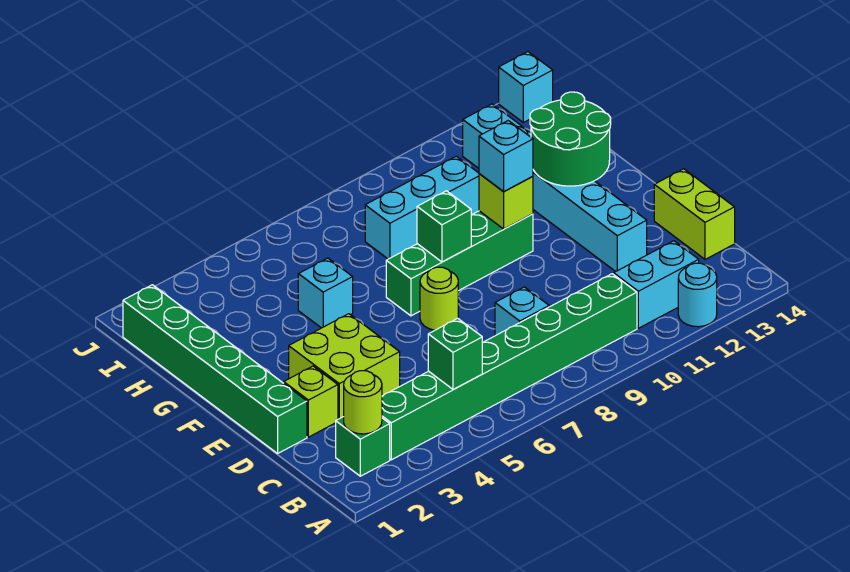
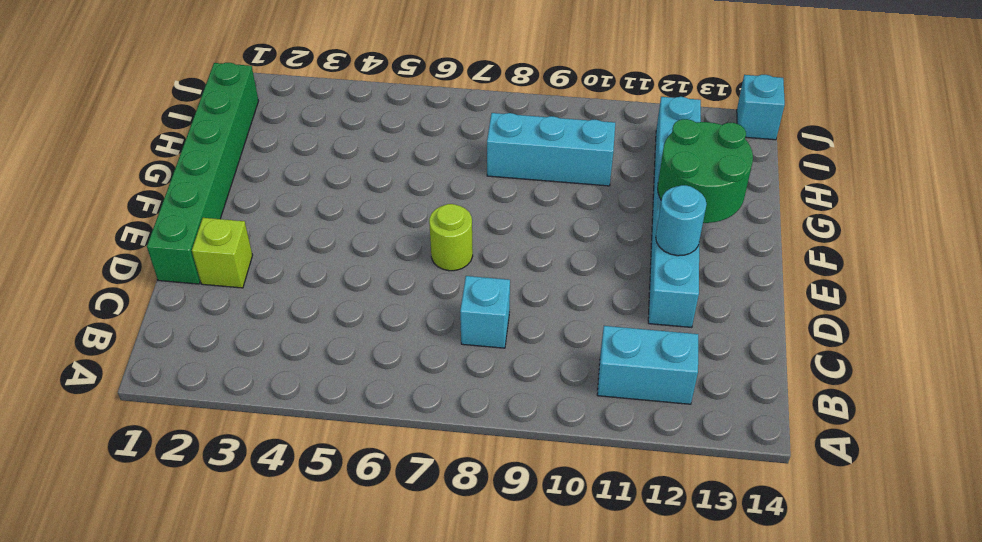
cyan 1x1 round brick [656,185,707,256] -> cyan 1x1 round brick moved to [678,263,717,327]
none -> green 1x1 brick [336,417,390,476]
none -> green 1x8 brick [382,274,637,460]
none -> lime 1x2 brick [654,169,735,259]

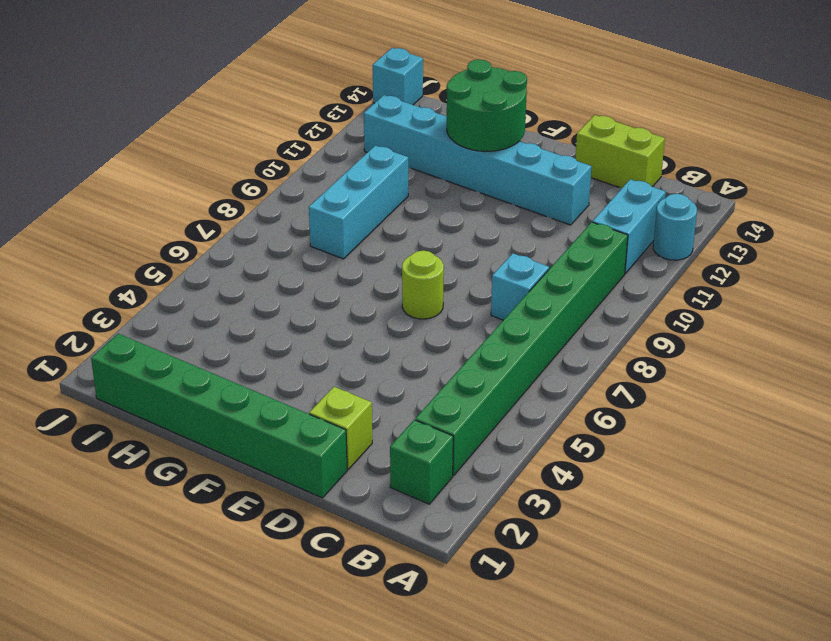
none -> lime 2x2 brick [289,314,400,419]
none -> green 1x4 brick [386,211,533,316]
none -> cyan 1x1 brick [298,258,353,328]

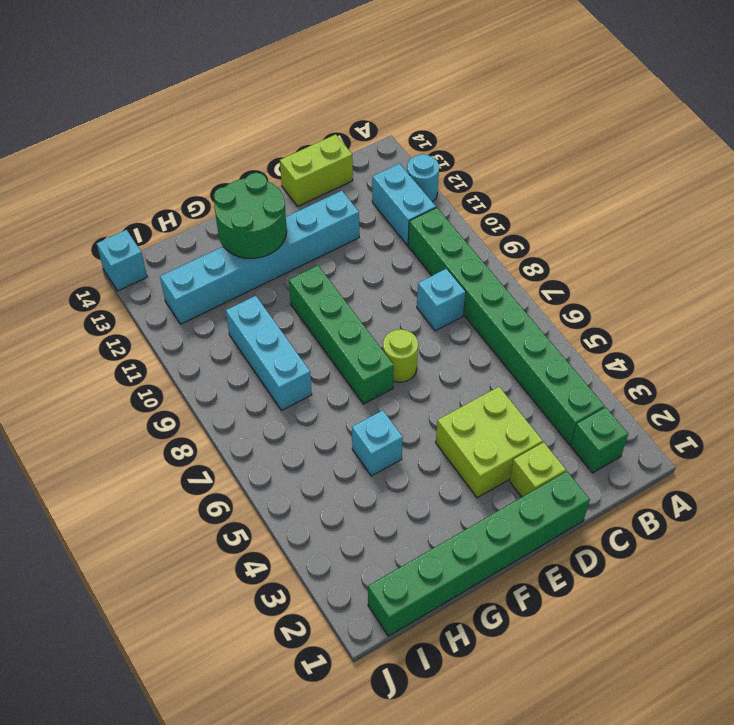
none -> lime 1x1 round brick [344,371,382,434]
none -> green 1x1 brick [428,318,482,390]
none -> green 1x1 brick [417,191,471,262]

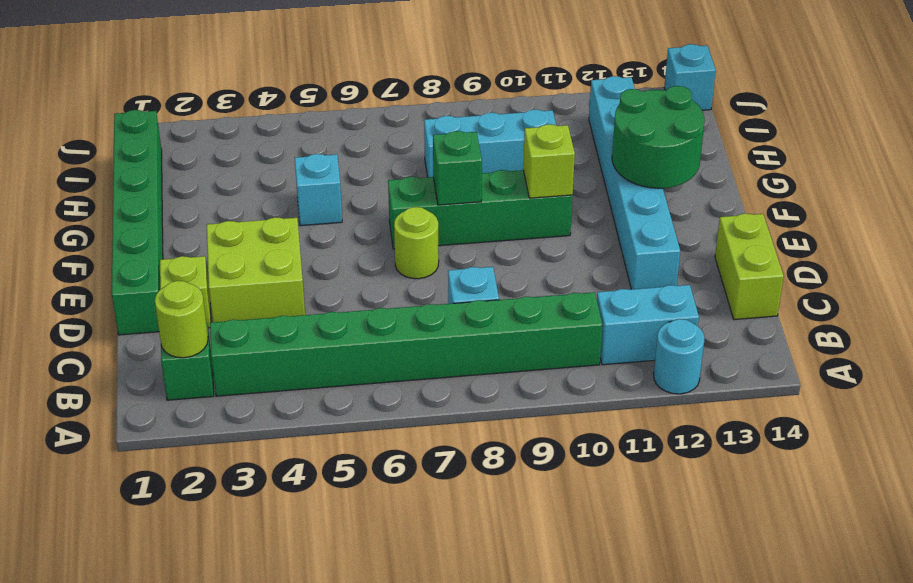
none -> green 1x1 brick [428,318,482,390]
none -> cyan 1x1 brick [479,121,533,192]

